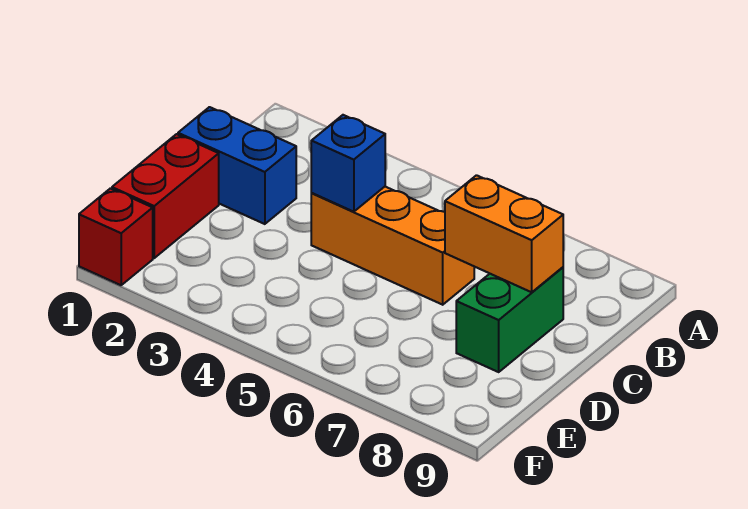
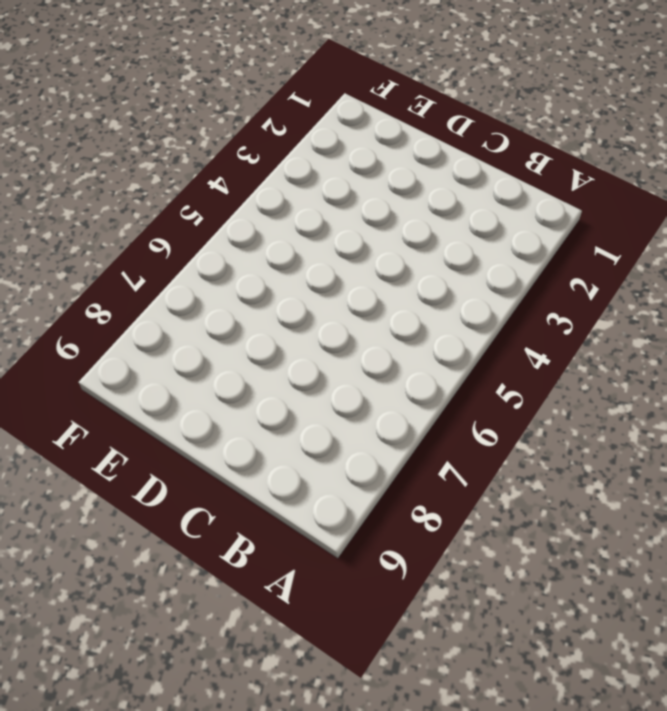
none -> blue 1x2 brick [178,107,296,224]
none -> orange 1x3 brick [311,187,474,305]

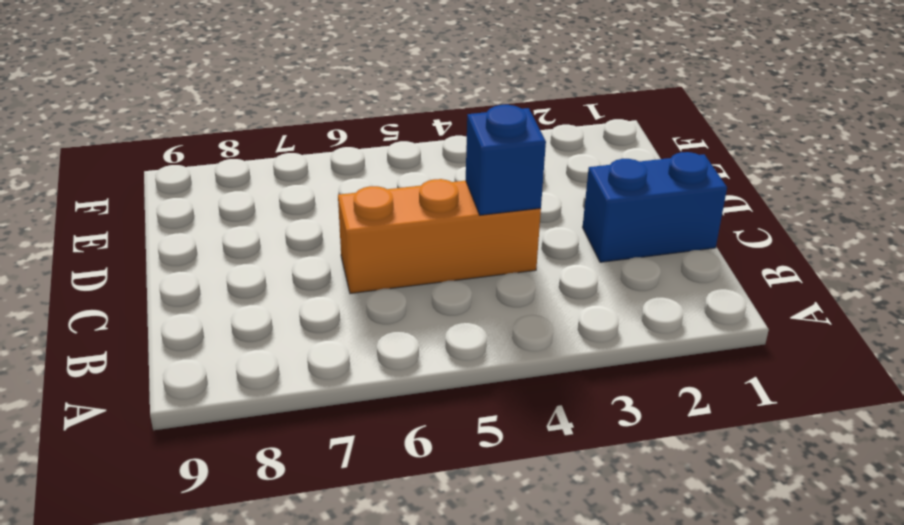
none -> green 1x2 brick [456,267,563,372]
none -> red 1x2 brick [112,134,219,258]

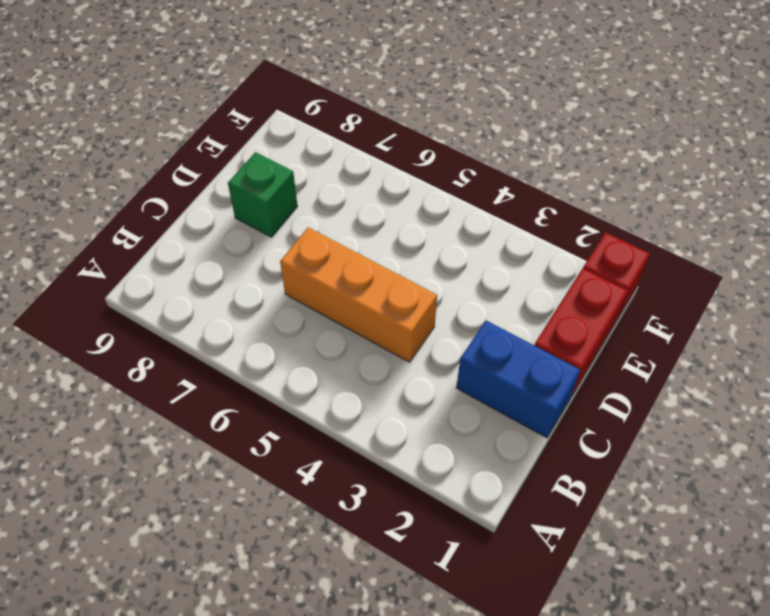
green 1x1 brick [228,152,297,237] -> green 1x2 brick [456,267,563,372]
none -> blue 1x1 brick [311,115,385,212]
none -> orange 1x2 brick [445,175,563,292]

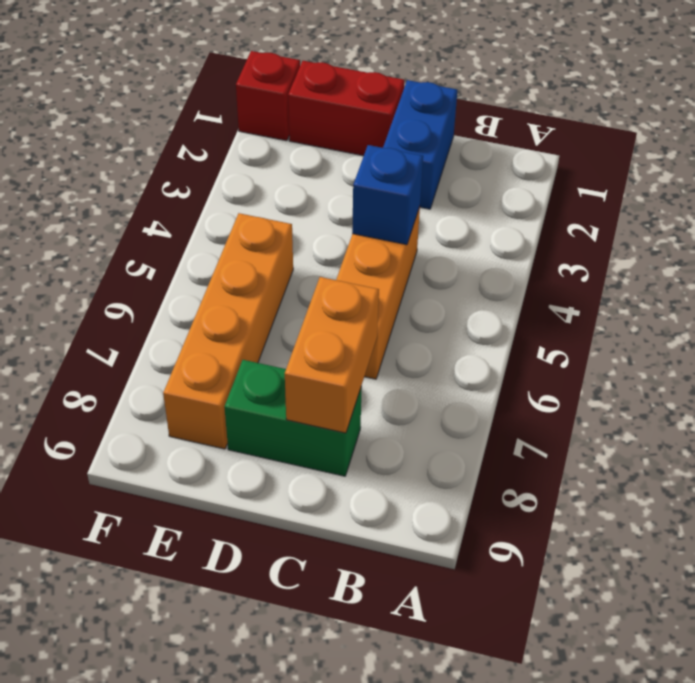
orange 1x4 brick [163,213,293,449] -> none

